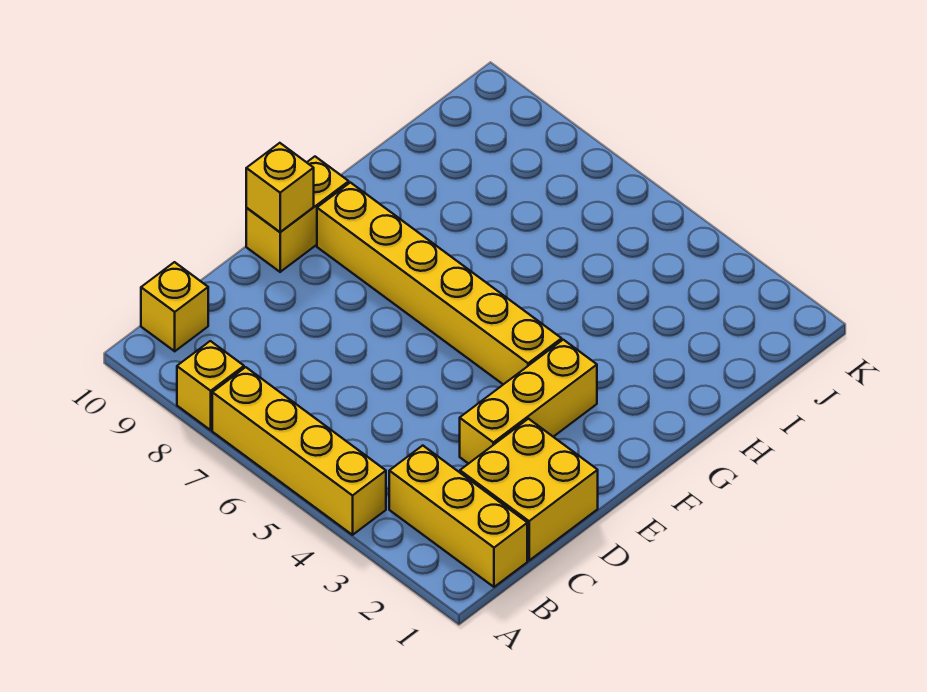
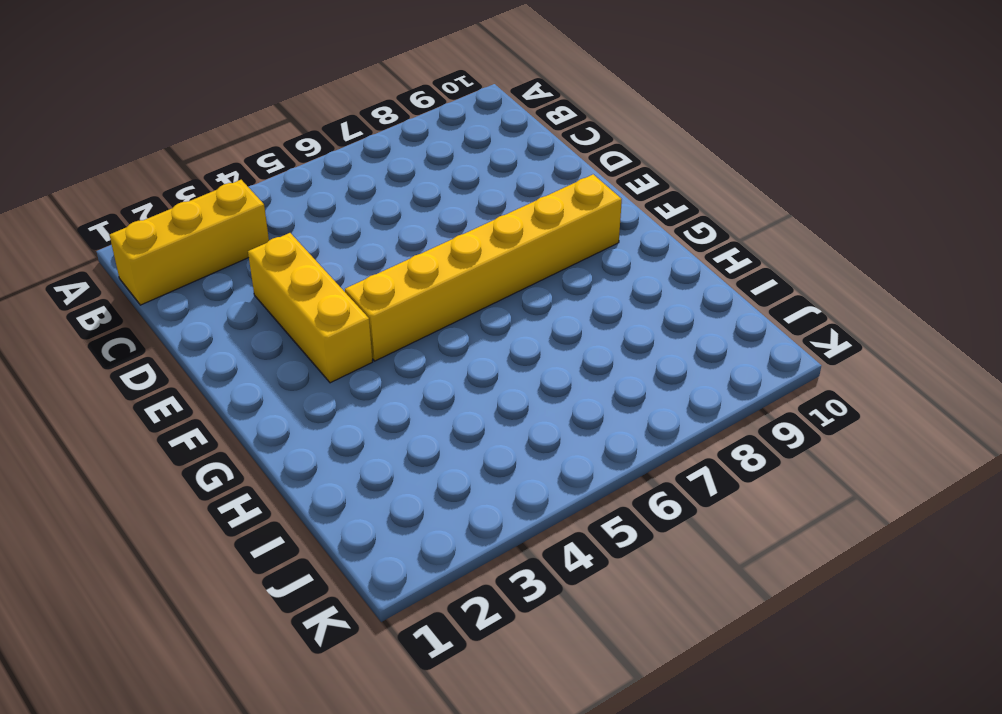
none -> yellow 1x4 brick [212,367,386,535]
none -> yellow 1x1 brick [177,341,244,430]

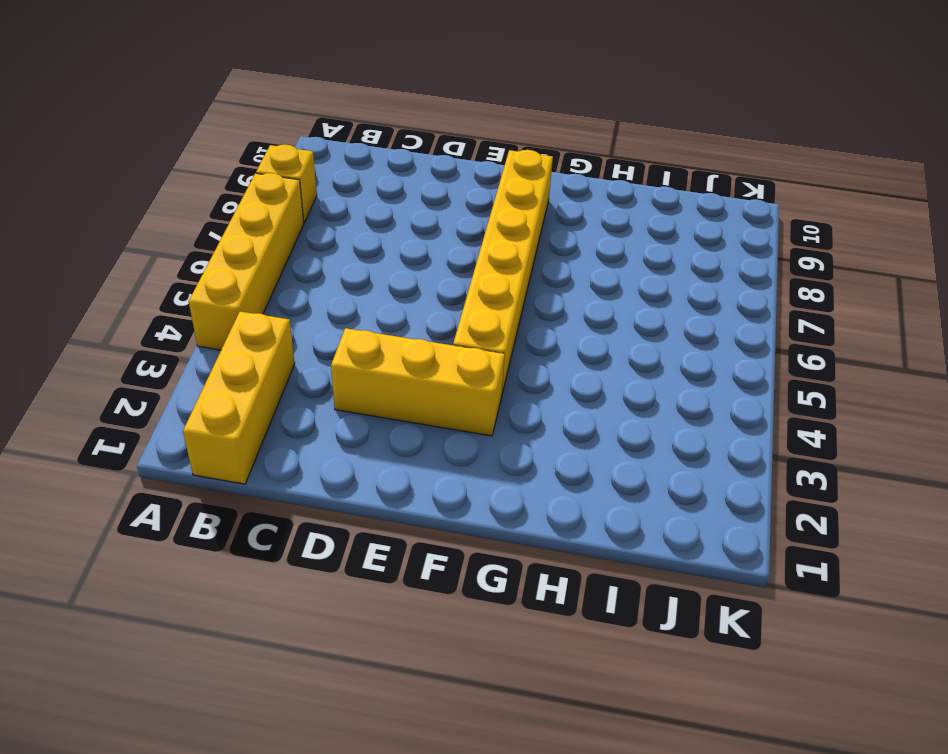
none -> yellow 1x1 brick [141,262,208,351]
none -> yellow 2x2 brick [460,419,598,560]

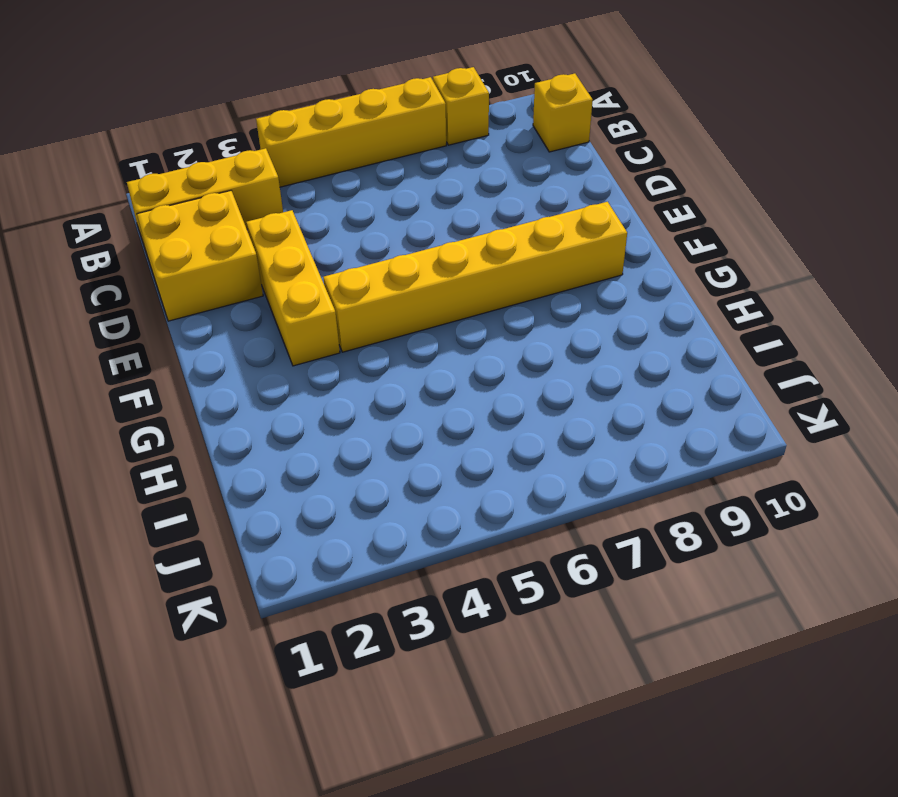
none -> yellow 1x2 brick [246,157,349,272]
none -> yellow 1x1 brick [246,143,314,232]

